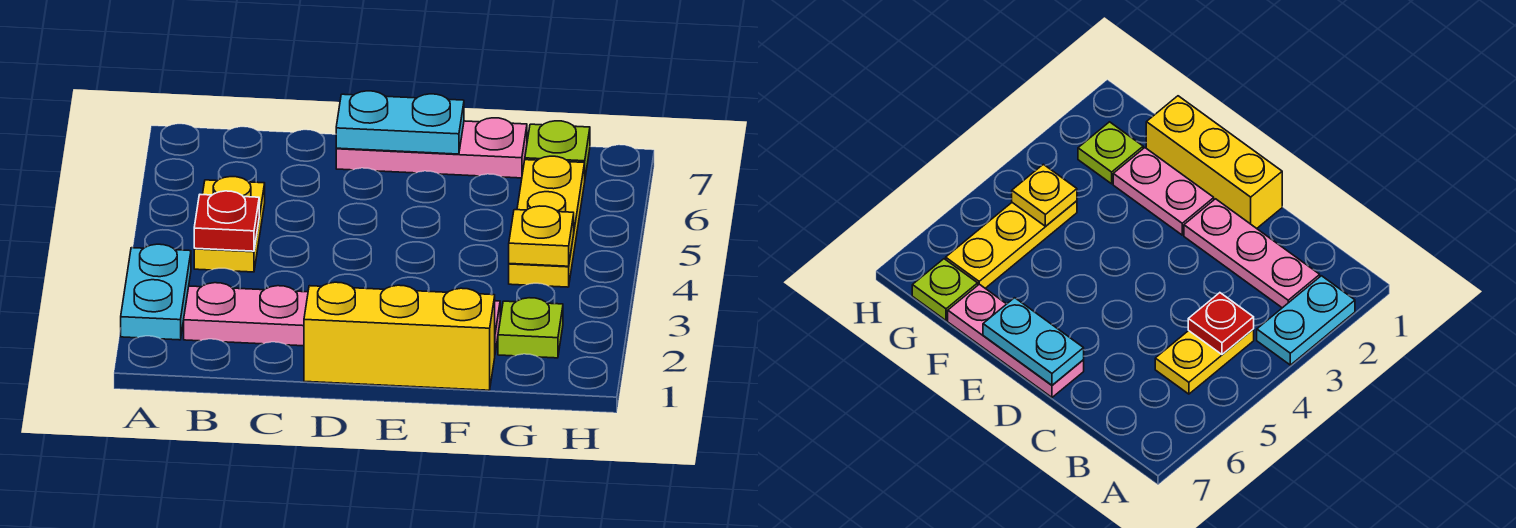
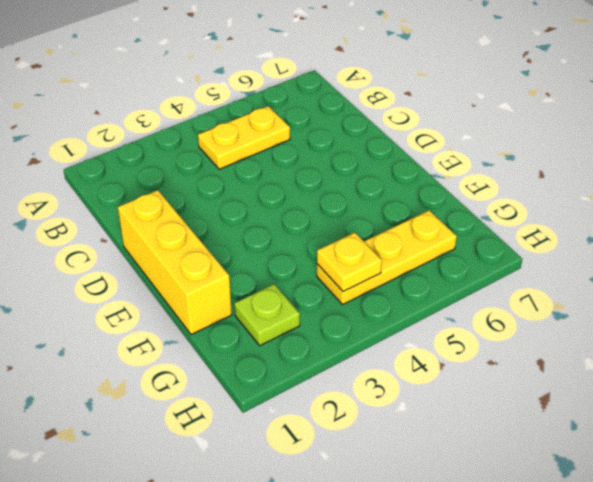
none -> cyan 1x2 plate [121,244,191,340]
none -> pink 1x3 plate [184,283,308,346]
none -> pink 1x3 plate [336,118,527,178]

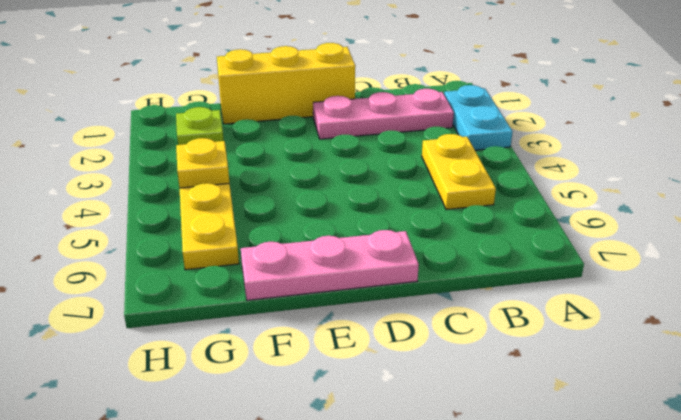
none -> pink 1x2 plate [1113,148,1214,235]
none -> lime 1x1 plate [525,121,590,176]
none -> red 1x1 plate [194,191,259,251]

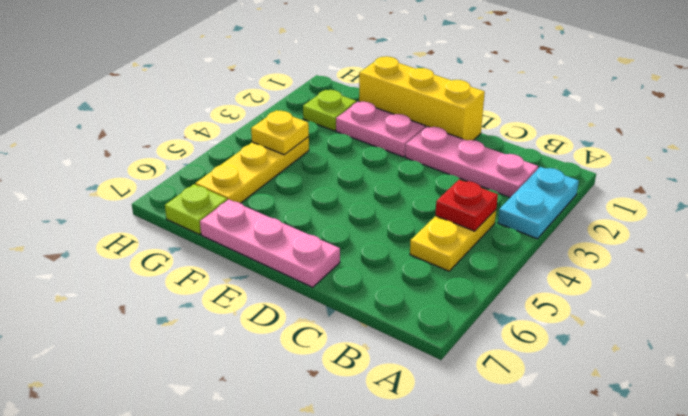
none -> cyan 1x2 plate [336,91,464,154]

